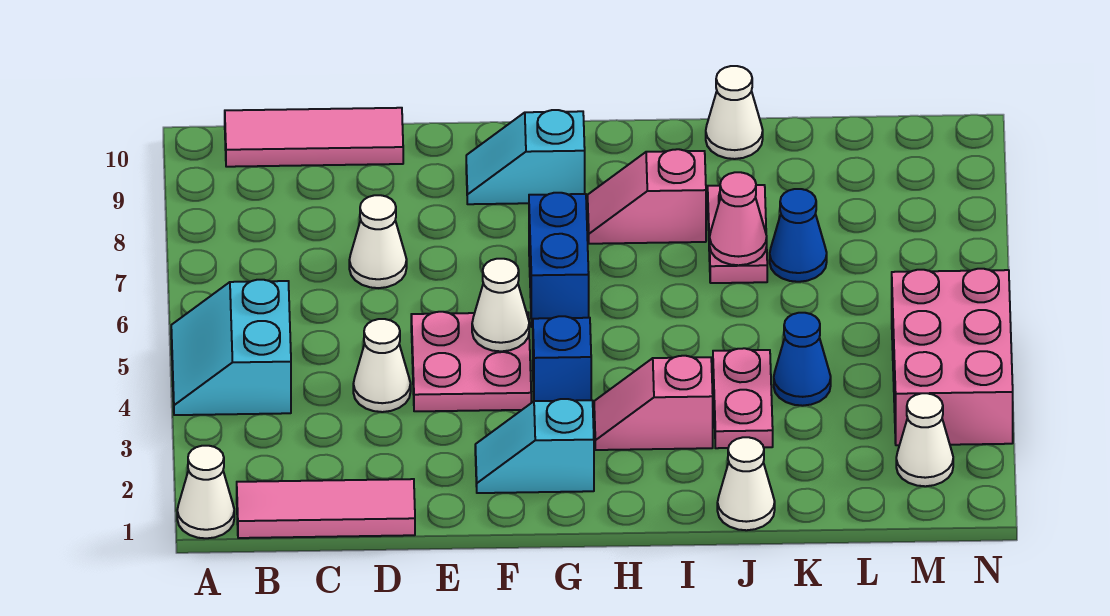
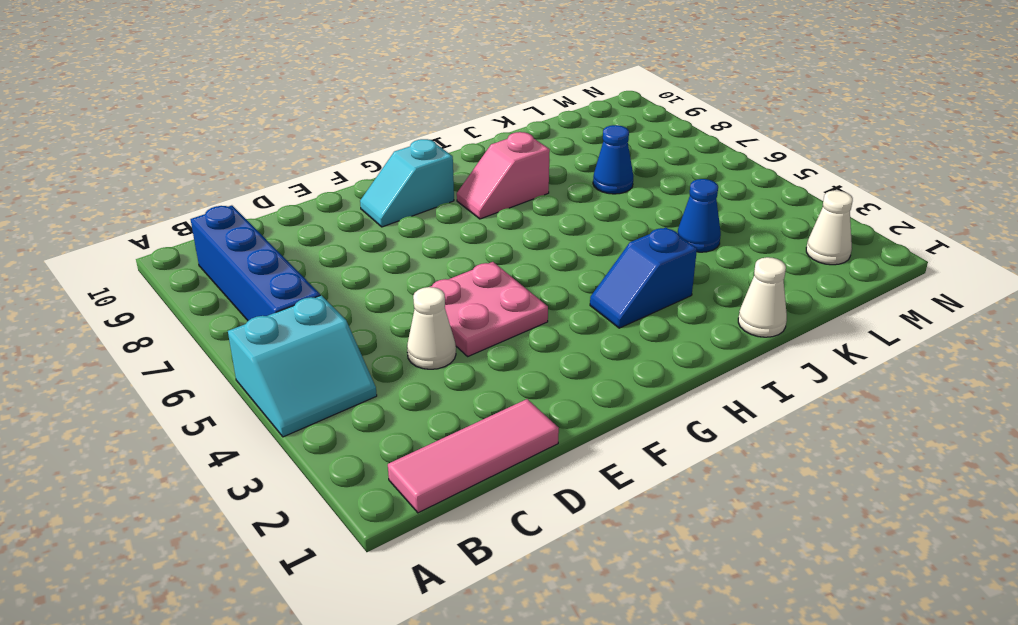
cyan 2x2 slope [228,295,377,437] -> cyan 2x2 slope turned to [171,280,291,415]
blue 1x4 brick [191,205,320,321] -> none
blue 1x2 slope [590,227,697,328] -> pink 1x2 slope [594,356,713,450]
none -> white 1x1 cone [177,446,234,538]
none -> pink 1x3 tile [225,108,403,167]
none -> white 1x1 cone [349,195,407,288]

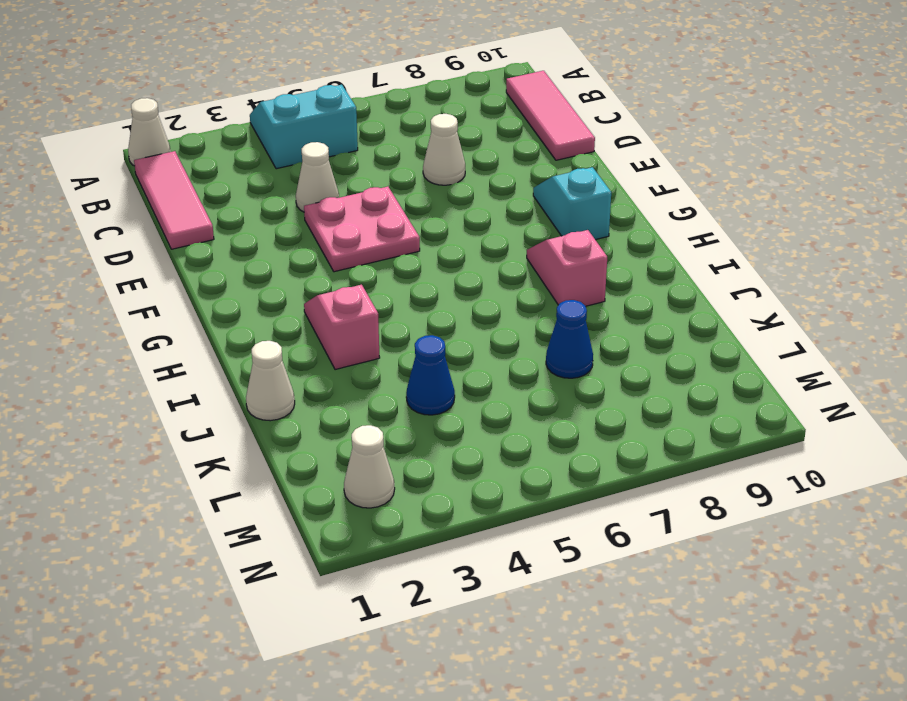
none -> cyan 1x2 slope [475,399,594,493]
none -> blue 1x1 brick [533,316,591,401]
none -> blue 1x2 brick [529,193,589,327]

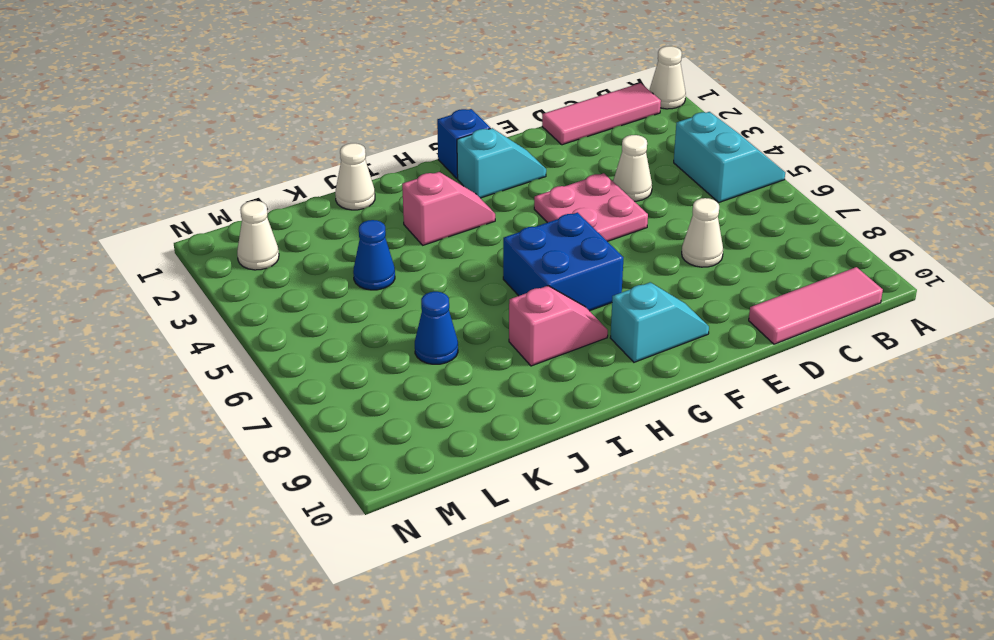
blue 1x1 brick [437,109,490,178] -> blue 1x1 brick moved to [533,316,591,401]
blue 2x2 brick [503,212,624,311] -> blue 1x2 brick [529,193,589,327]
none -> pink 1x2 plate [713,348,773,448]
none -> pink 1x2 plate [708,185,767,283]
none -> white 1x1 cone [706,66,763,159]

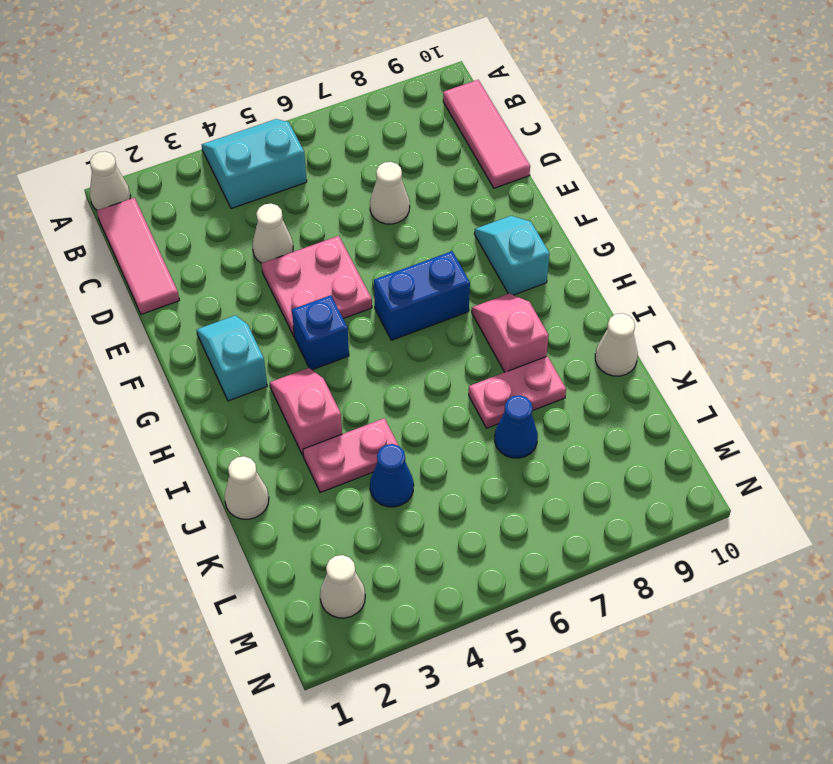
none -> pink 2x3 brick [892,269,1013,445]
none -> white 1x1 cone [472,259,529,351]
none -> pink 1x1 cone [710,172,767,265]

